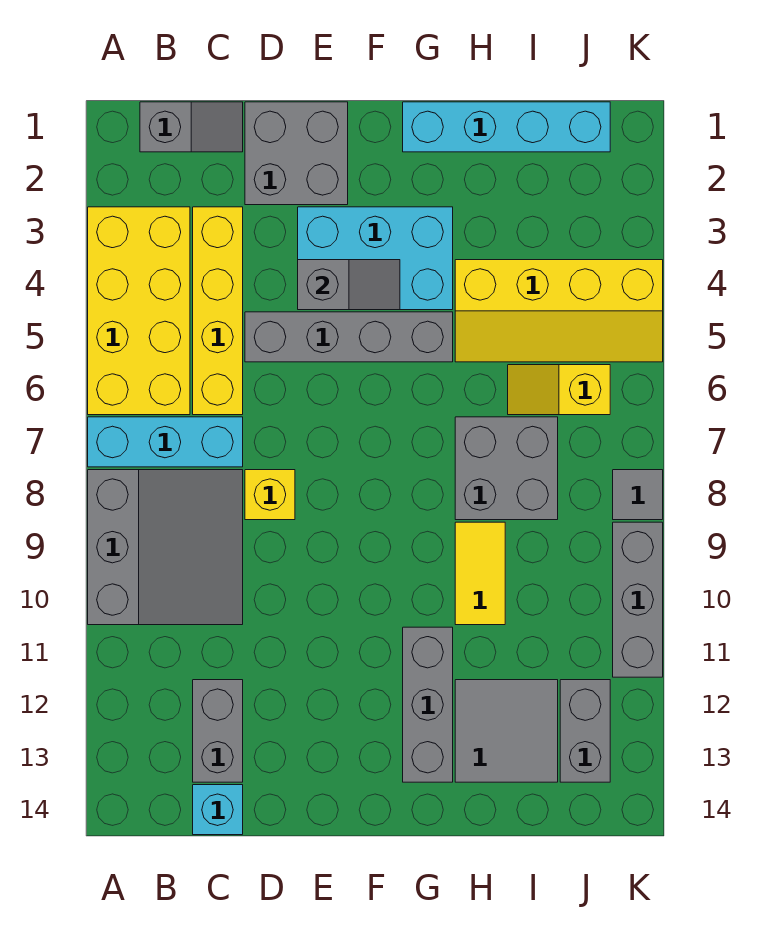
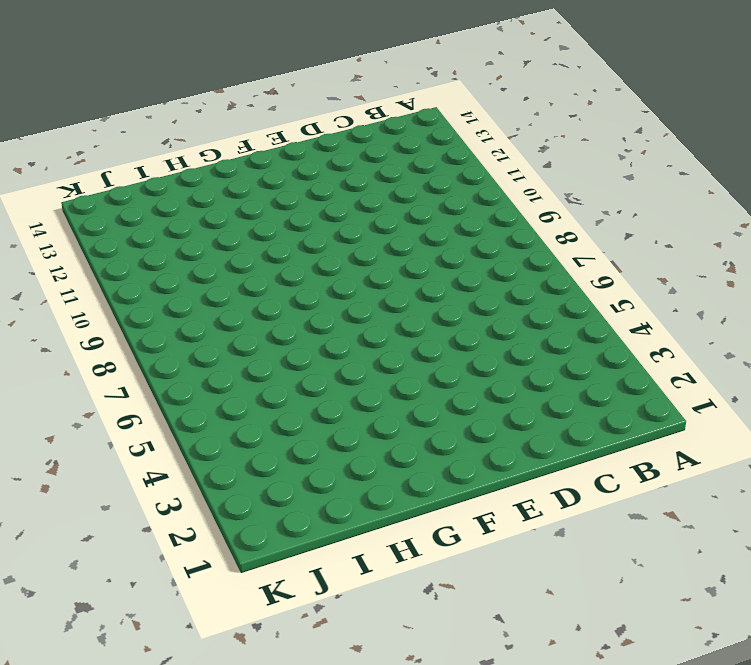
none -> yellow 2x4 brick [88,207,190,415]
none -> cyan 1x3 brick [88,417,243,467]
none -> grey 3x3 slope [88,470,243,625]

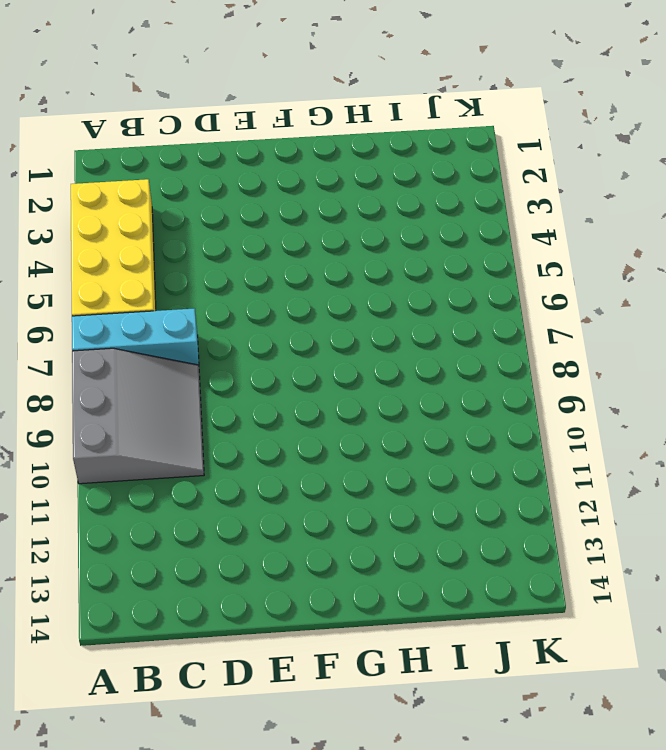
none -> grey 1x2 slope [140,102,243,152]
none -> yellow 1x4 brick [193,207,243,415]
none -> grey 1x2 brick [193,680,243,782]

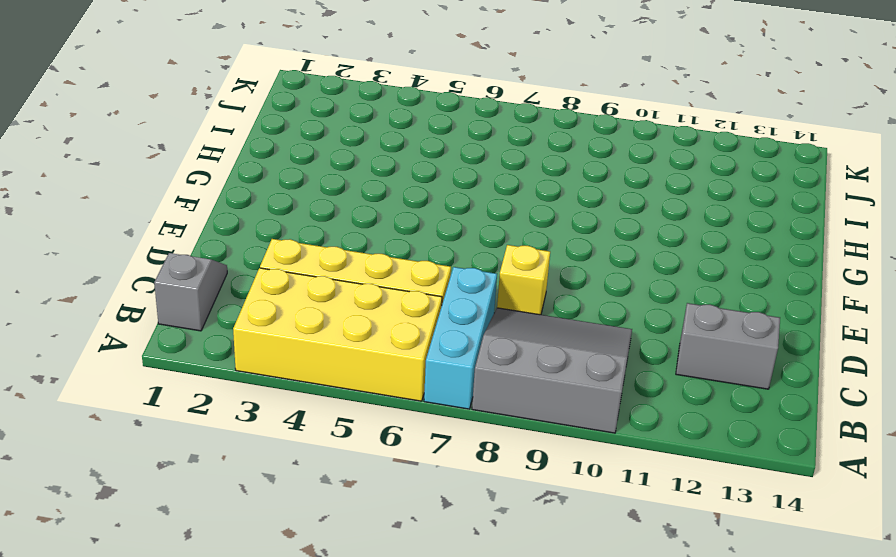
none -> cyan 1x1 brick [193,785,243,835]
none -> grey 2x2 brick [245,102,348,205]
none -> grey 1x4 brick [245,312,453,362]

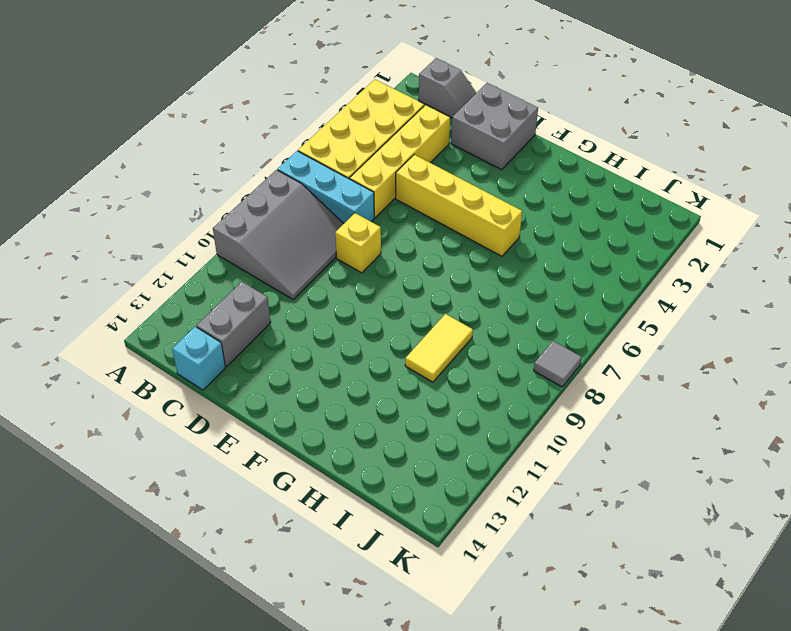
yellow 1x4 brick [396,155,522,256] -> grey 1x4 brick [245,312,453,362]
none -> cyan 2x3 brick [298,207,453,310]
none -> cyan 1x4 brick [403,102,610,152]
none -> grey 1x3 brick [403,627,453,782]

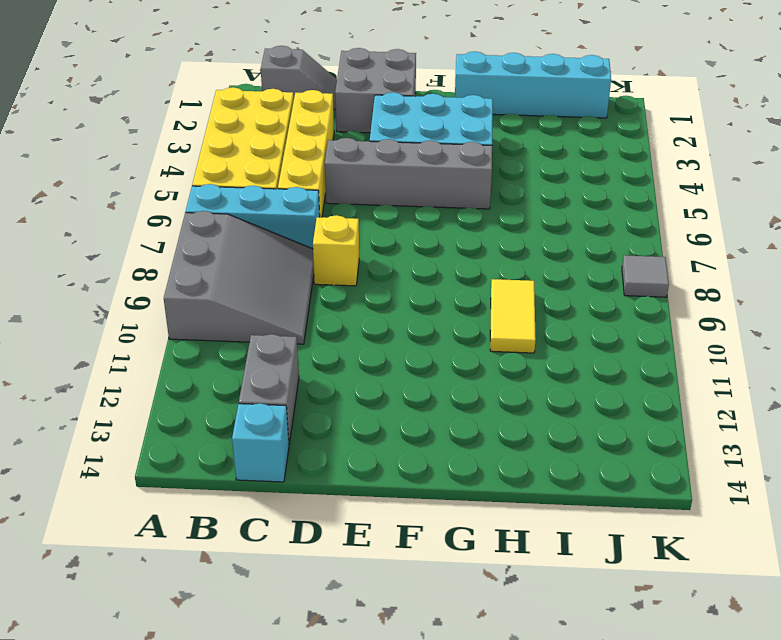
none -> grey 1x3 brick [403,627,453,782]
none -> yellow 2x4 slope [455,260,663,362]
none -> grey 2x2 brick [455,417,558,520]

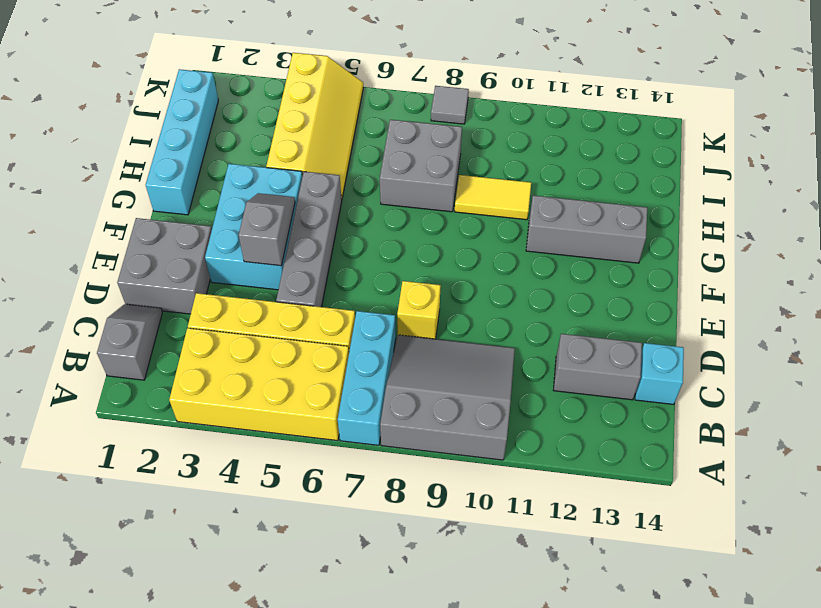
none -> grey 2x2 tile [455,680,558,782]
none -> yellow 1x2 slope [508,365,610,415]
none -> grey 1x2 brick [560,680,610,782]

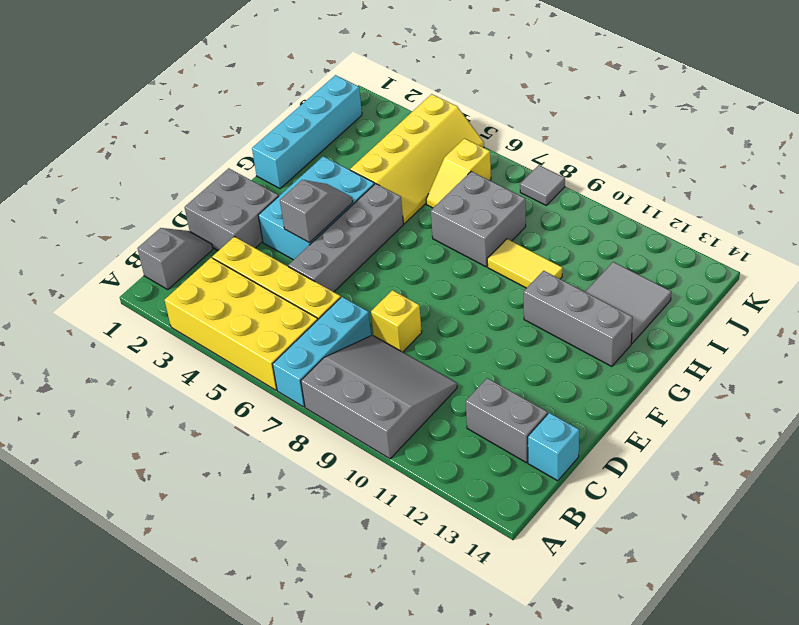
none -> grey 1x2 brick [560,680,610,782]
none -> grey 1x3 brick [613,522,663,677]

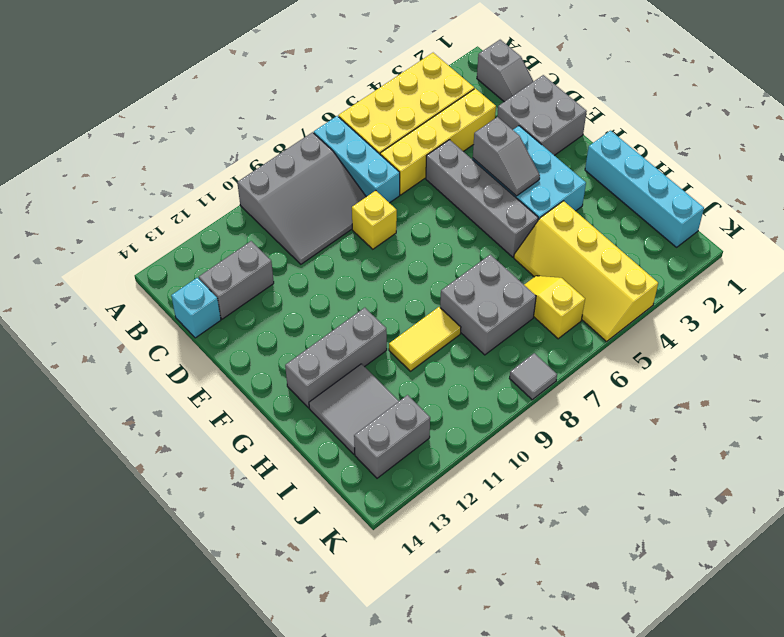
none -> grey 1x3 brick [613,522,663,677]

